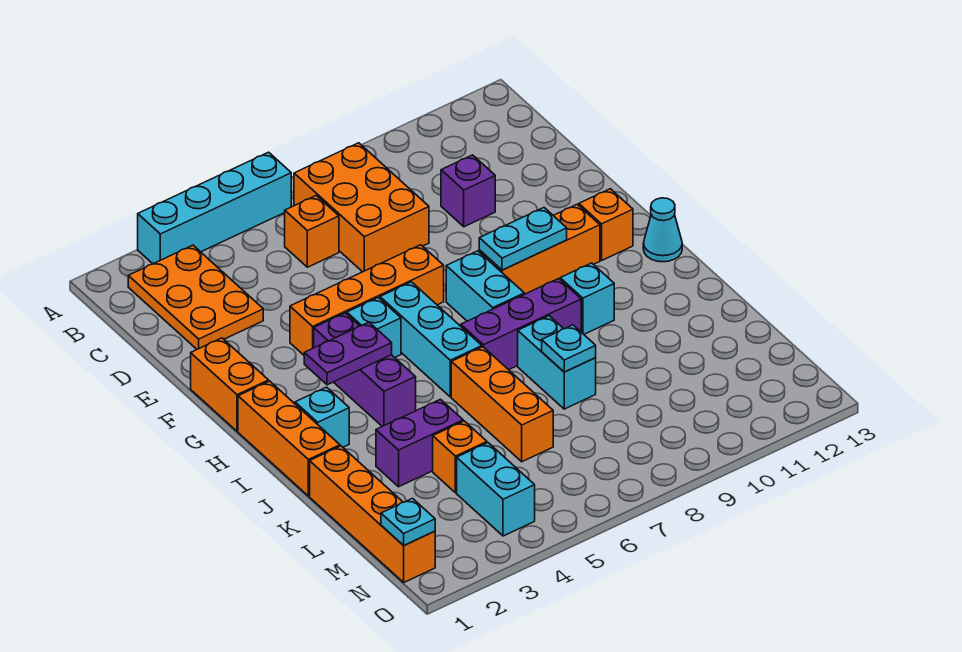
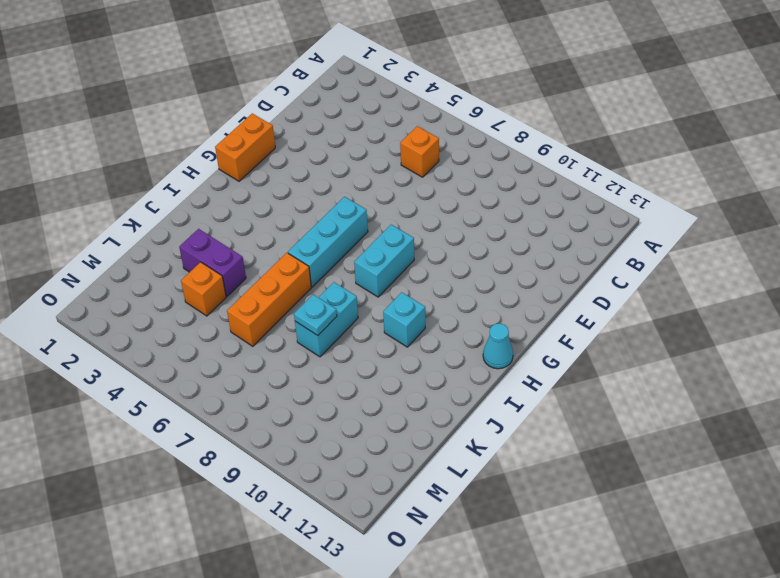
none -> cyan 1x4 brick [138,152,291,264]
none -> orange 2x3 plate [128,245,263,349]
none -> orange 2x3 brick [294,143,429,272]

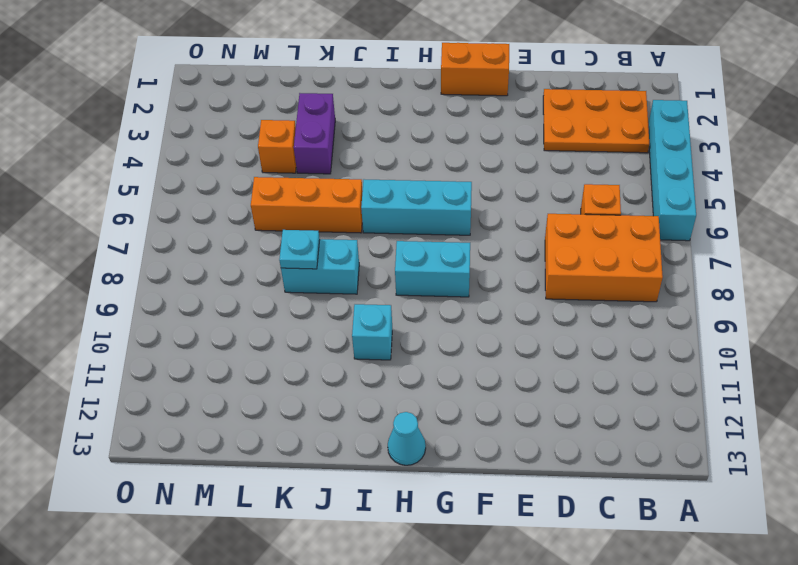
none -> purple 1x1 brick [441,155,495,227]
none -> orange 1x4 brick [290,245,444,355]
none -> purple 1x3 brick [314,313,416,426]

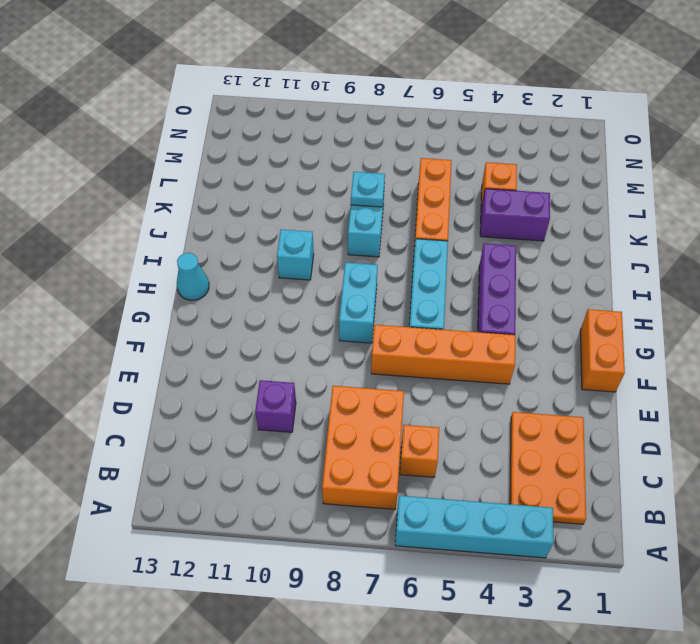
none -> cyan 1x1 brick [347,297,401,358]
none -> orange 1x3 brick [479,204,600,294]
none -> orange 1x1 brick [579,189,633,260]

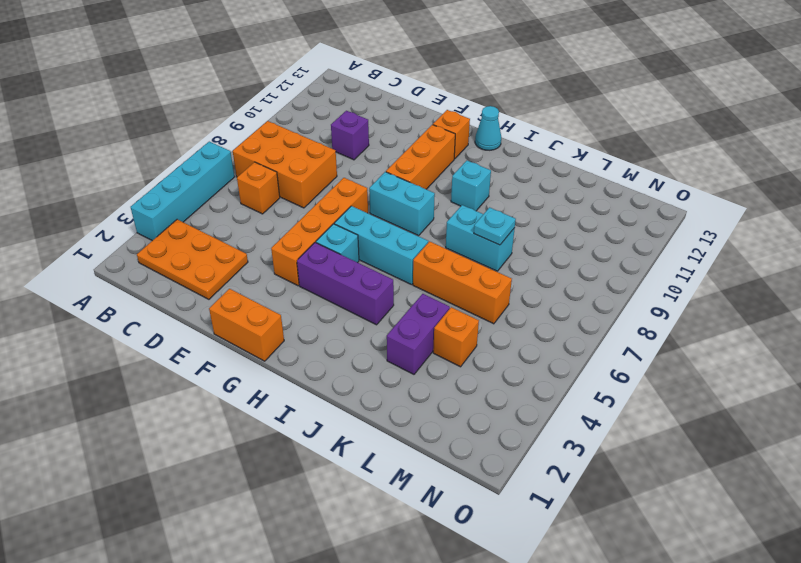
none -> orange 1x3 brick [238,381,340,496]
none -> cyan 1x1 brick [295,387,349,447]
none -> purple 1x3 brick [461,279,581,370]

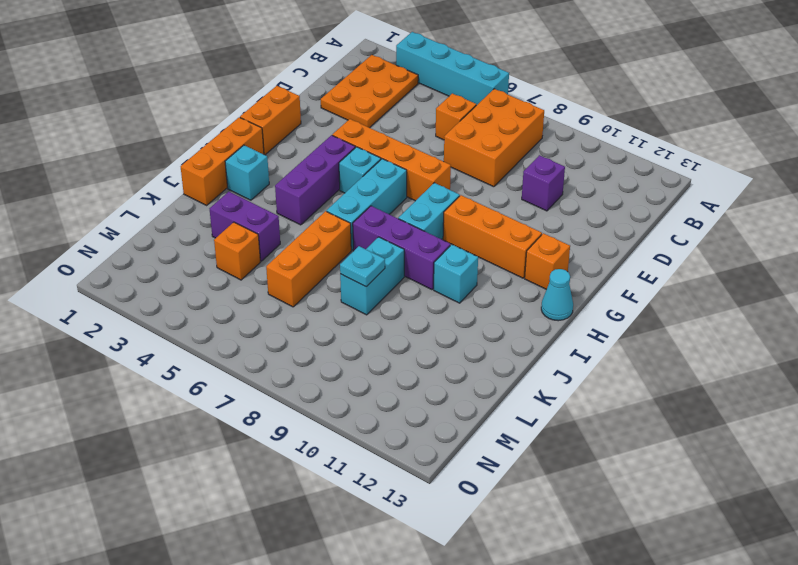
none -> orange 1x4 brick [310,446,435,582]
none -> cyan 1x2 brick [457,443,535,536]
none -> cyan 1x2 plate [479,208,567,270]

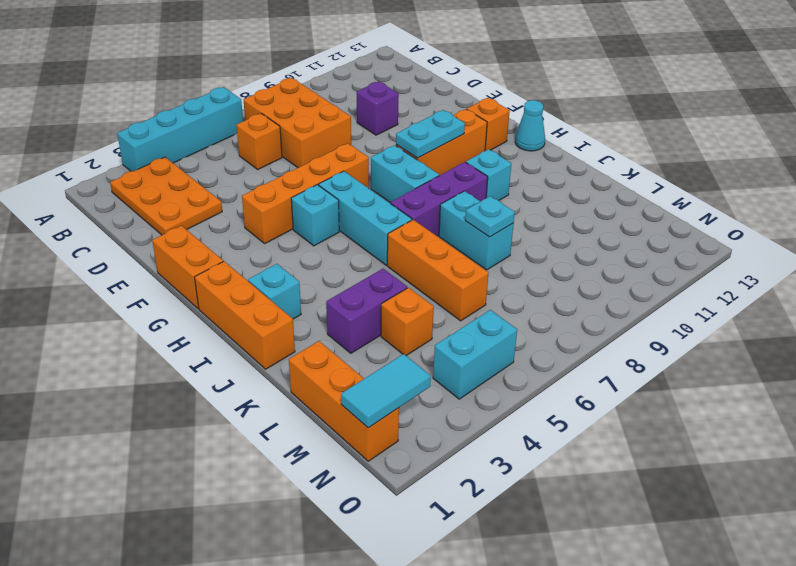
orange 1x3 brick [289,341,399,461] -> orange 1x4 brick [310,446,435,582]
cyan 1x2 tile [341,354,431,428] -> cyan 1x1 plate [381,498,435,545]
cyan 1x2 brick [433,310,517,399] -> cyan 1x2 brick turned to [457,443,535,536]
none -> purple 1x3 brick [314,313,416,426]
none -> purple 1x2 plate [304,322,392,385]

